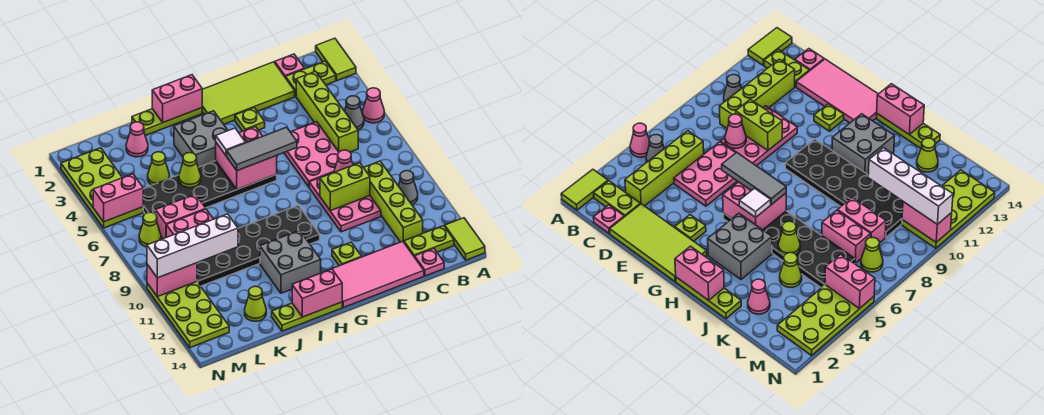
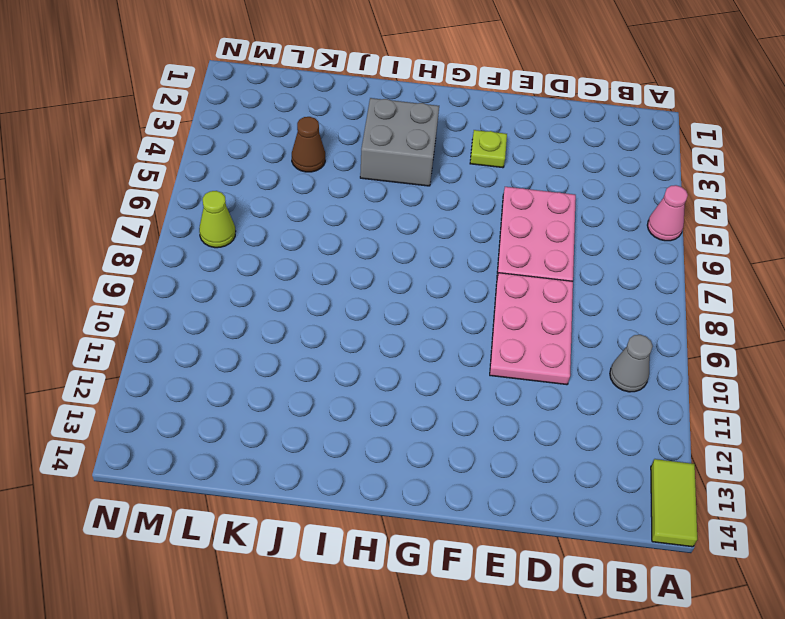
brown 1x1 cone [292,117,325,172] -> lime 1x1 cone [148,152,169,185]
none -> lime 1x2 tile [316,38,356,81]
none -> lime 1x2 plate [286,61,336,96]
none -> grey 1x1 cone [345,96,364,130]
none -> lime 1x2 plate [404,226,454,257]

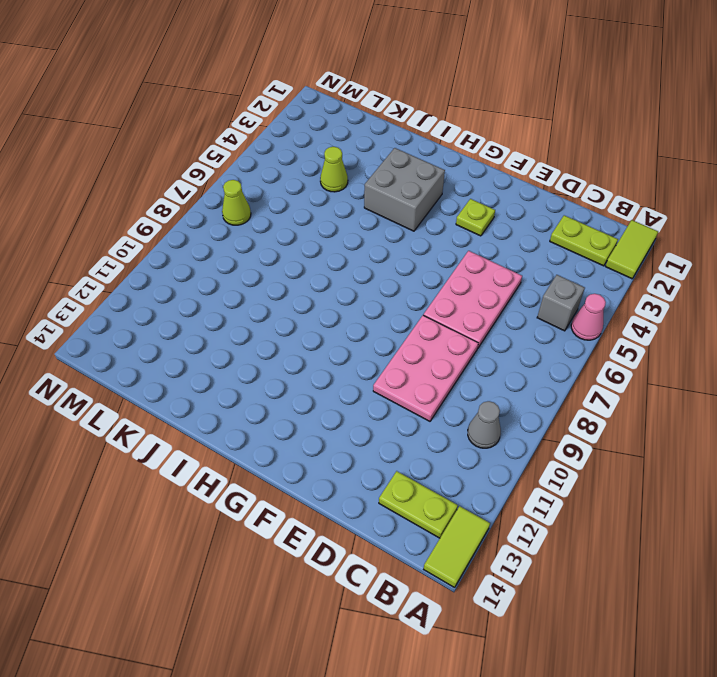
grey 1x1 brick [537,275,585,331] -> grey 1x1 cone [345,96,364,130]
none -> pink 1x1 plate [275,54,304,78]
none -> lime 1x4 brick [296,71,358,152]
none -> lime 1x4 brick [364,161,423,242]
none -> pink 1x1 plate [415,249,444,276]

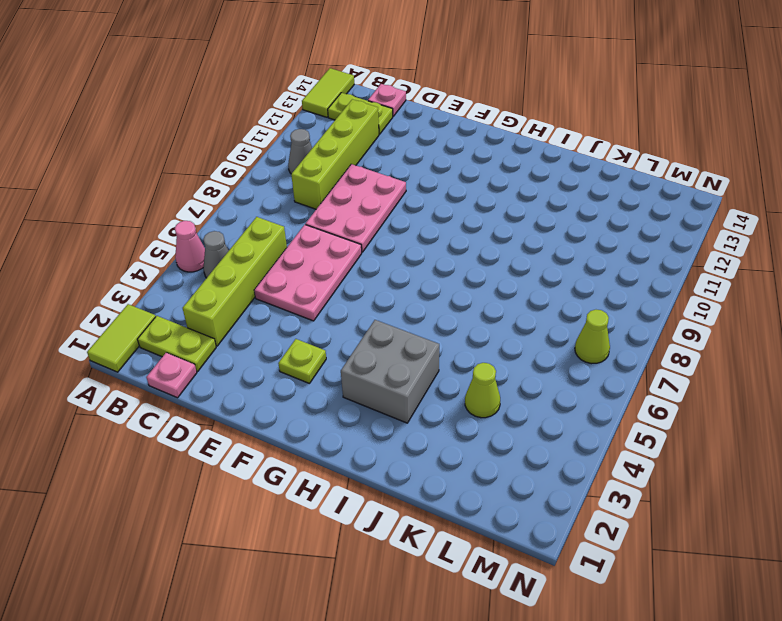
none -> lime 2x4 tile [202,62,295,124]
none -> pink 2x4 tile [332,241,424,307]
none -> lime 1x1 plate [332,242,362,266]
none -> black 2x6 plate [143,161,277,214]

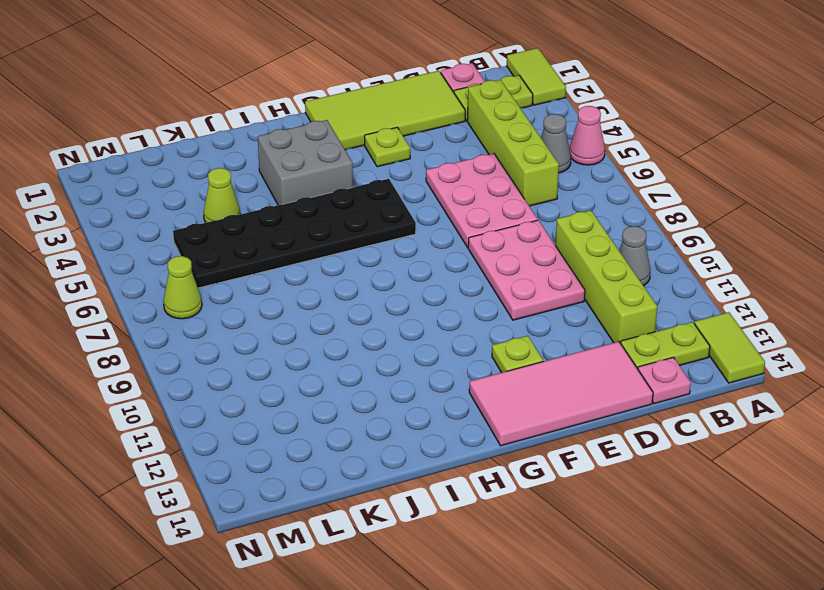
none -> black 2x6 plate [197,205,320,286]
none -> lime 1x3 plate [132,108,202,136]
none -> grey 2x2 brick [260,230,321,293]
none -> lime 1x3 plate [272,302,342,331]

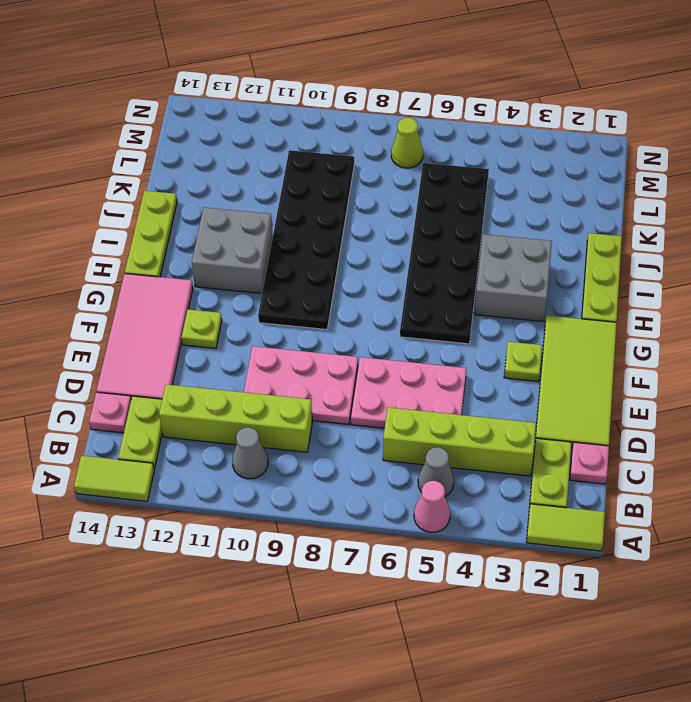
none -> pink 1x1 cone [126,122,148,157]
none -> lime 1x1 cone [148,152,169,185]
none -> pink 1x2 brick [156,194,206,239]
none -> pink 1x2 brick [166,209,213,237]

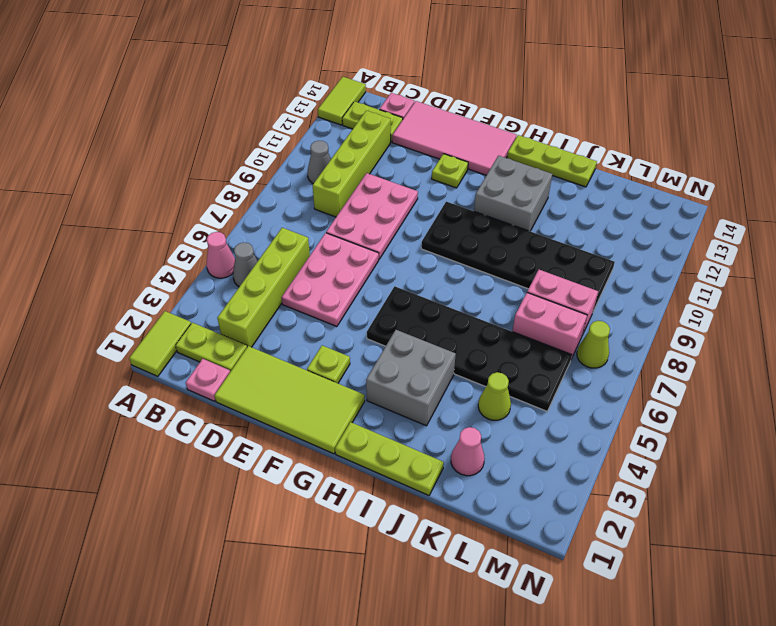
none -> lime 1x1 cone [245,286,266,321]
none -> lime 2x4 plate [61,148,143,228]
none -> lime 2x4 plate [147,282,229,348]
none -> pink 1x1 cone [334,150,353,172]

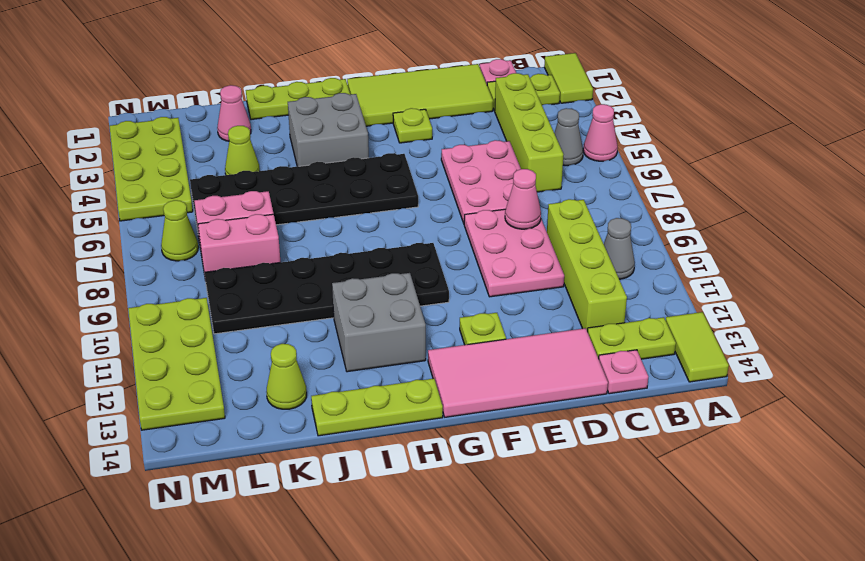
none -> lime 1x2 brick [320,163,370,211]
none -> pink 2x2 brick [216,127,277,189]
none -> pink 1x2 brick [152,75,202,123]
none -> pink 1x2 brick [292,269,342,317]

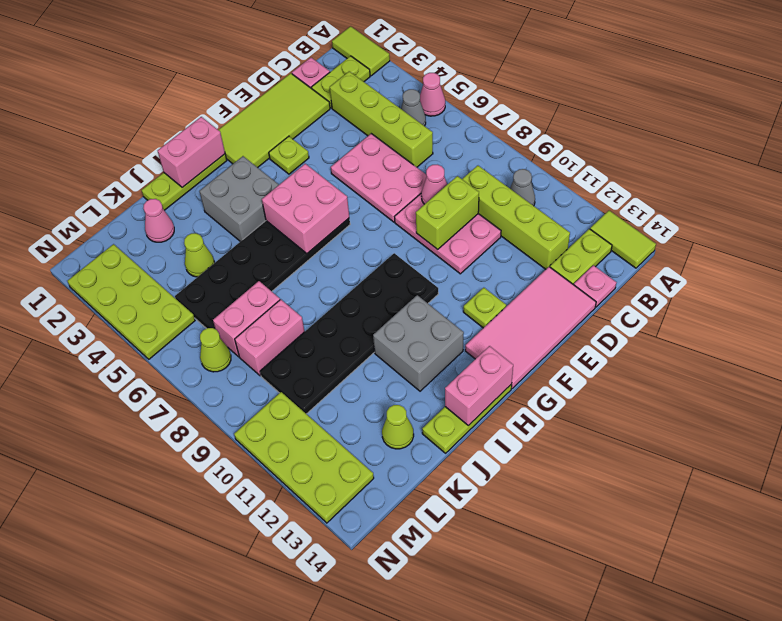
none -> lime 1x1 cone [179,153,201,188]
none -> pink 1x2 brick [93,174,143,222]
none -> pink 1x2 brick [147,263,197,297]
none -> grey 1x3 tile [227,127,297,171]

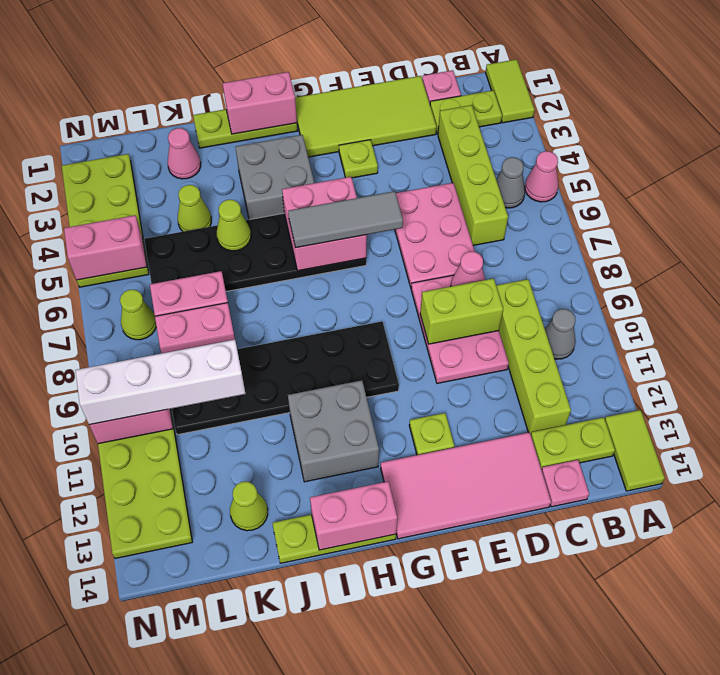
none -> white 1x1 tile [216,128,245,156]

